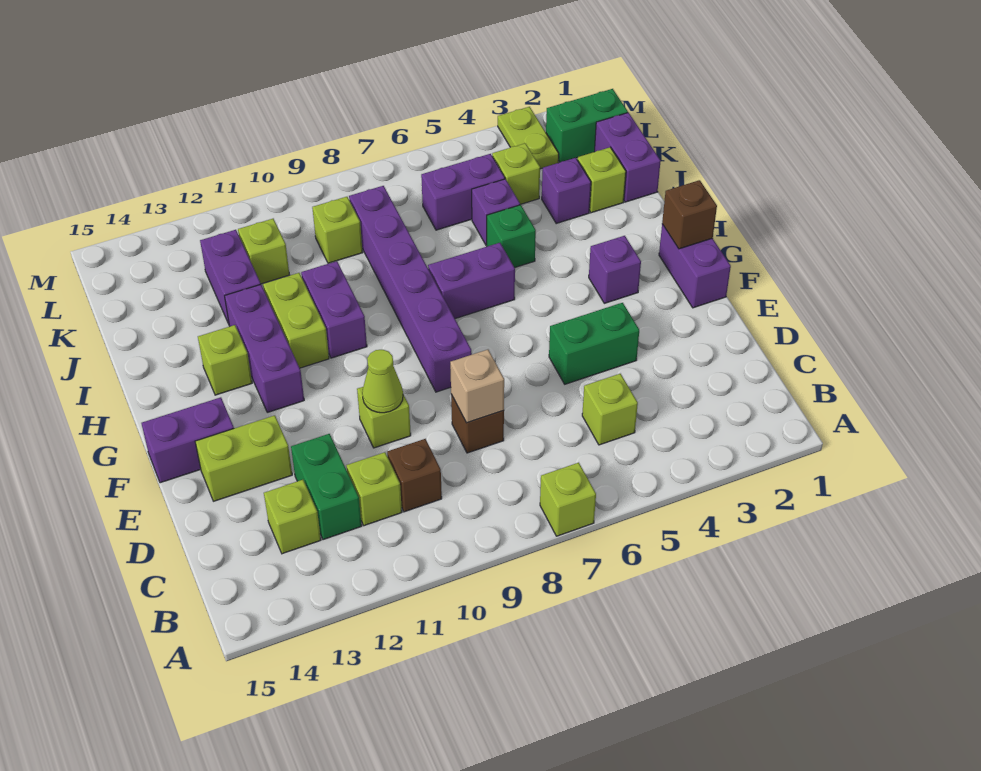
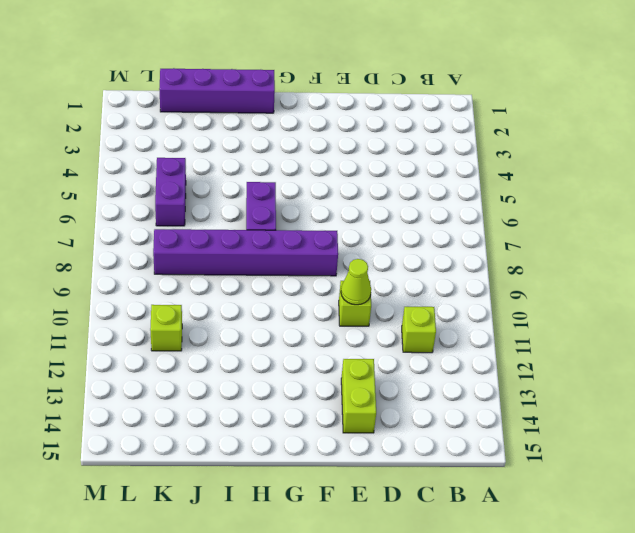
purple 1x4 brick [159,68,275,113] -> purple 1x2 brick [595,113,661,202]
none -> lime 1x1 brick [540,463,596,536]
none -> lime 1x1 brick [582,374,638,445]
none -> brown 1x1 brick [387,439,442,512]
none -> green 1x2 brick [291,434,362,540]

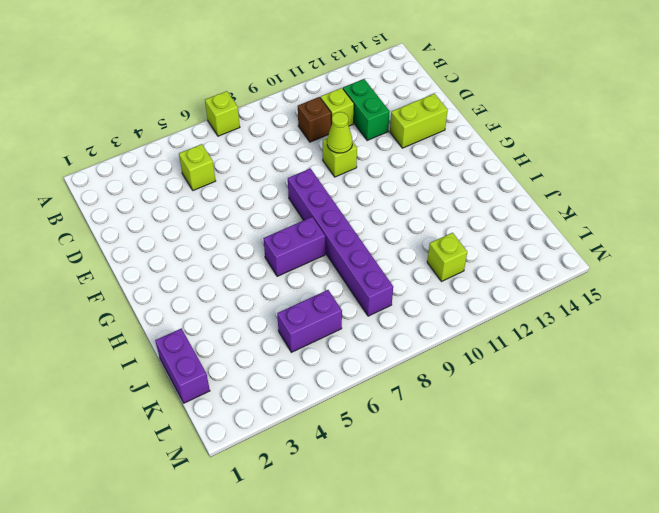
none -> lime 1x1 brick [264,480,321,554]
none -> brown 1x1 brick [451,394,504,453]
none -> green 1x2 brick [549,303,639,384]
none -> purple 1x2 brick [659,224,731,308]

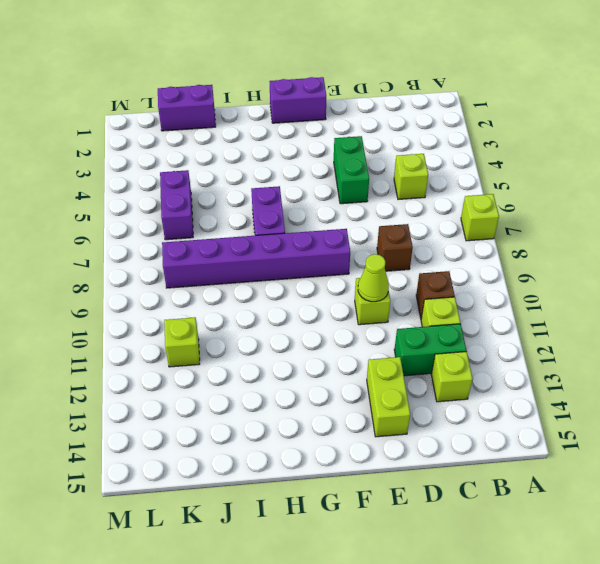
none -> purple 1x2 brick [141,397,234,483]
none -> purple 1x1 brick [589,236,641,303]
none -> purple 1x3 brick [225,285,304,412]
none -> purple 1x2 brick [301,261,367,358]

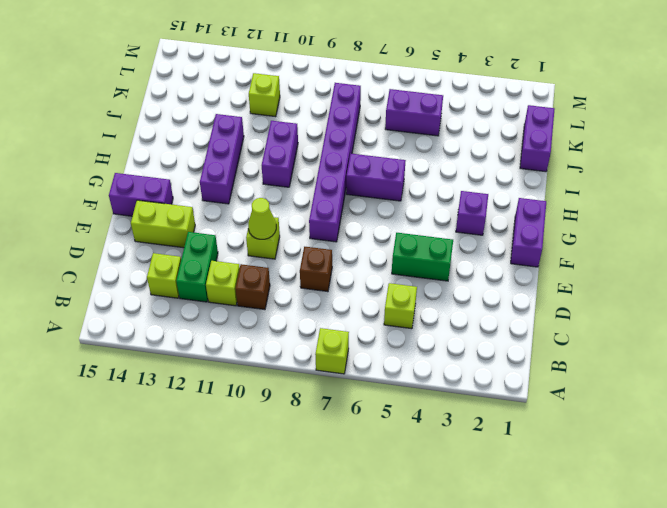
none -> lime 1x2 brick [263,273,329,368]
none -> lime 1x1 brick [198,325,252,395]
none -> green 1x1 brick [487,205,536,268]
none -> lime 1x1 brick [577,147,626,213]

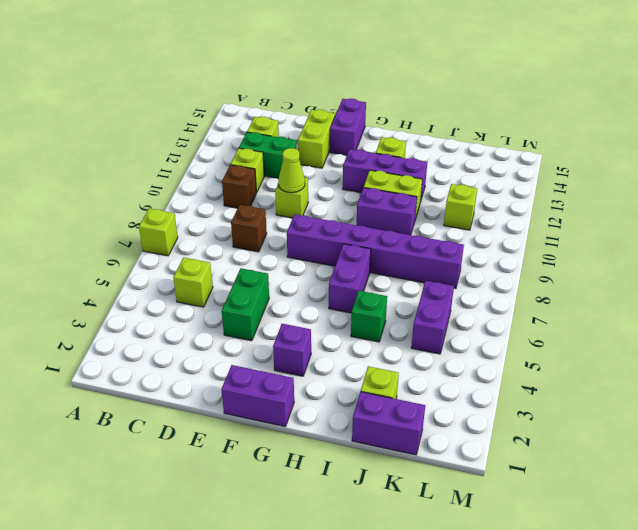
none -> purple 1x1 brick [542,158,591,223]
none -> purple 1x1 brick [472,179,520,245]
none -> purple 1x2 brick [200,230,261,324]
none -> lime 1x1 brick [492,143,540,204]

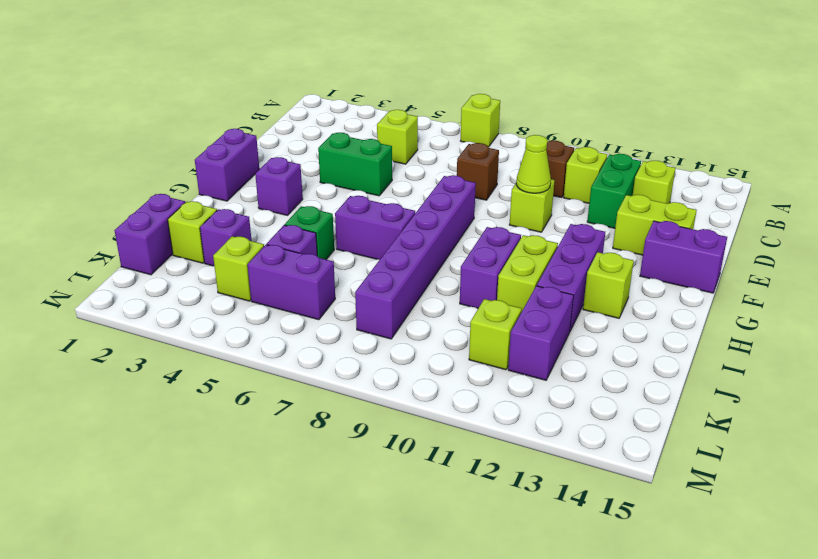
none -> lime 1x1 brick [312,197,363,263]
none -> green 1x2 brick [546,89,628,162]
none -> lime 1x2 plate [498,107,559,169]
none -> tan 1x1 brick [450,350,504,423]

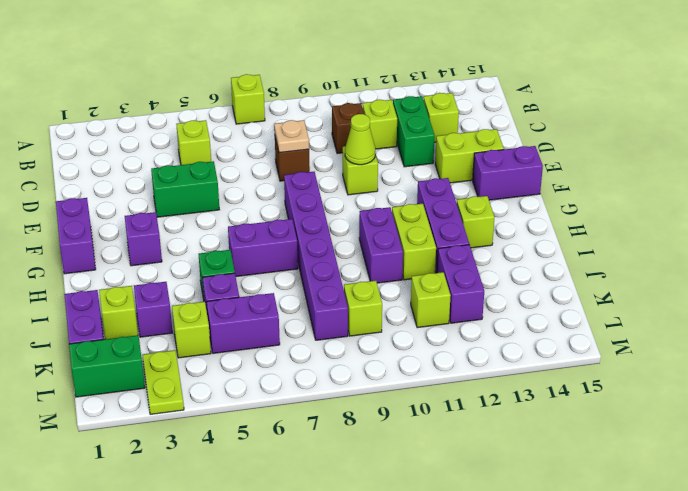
tan 1x1 plate [274,120,309,153] -> tan 1x1 brick [450,350,504,423]
none -> brown 1x1 brick [662,180,717,249]

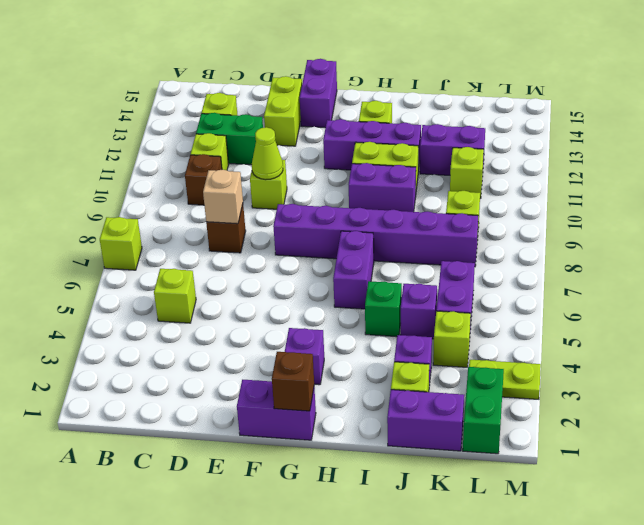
none -> green 1x2 brick [549,303,639,384]

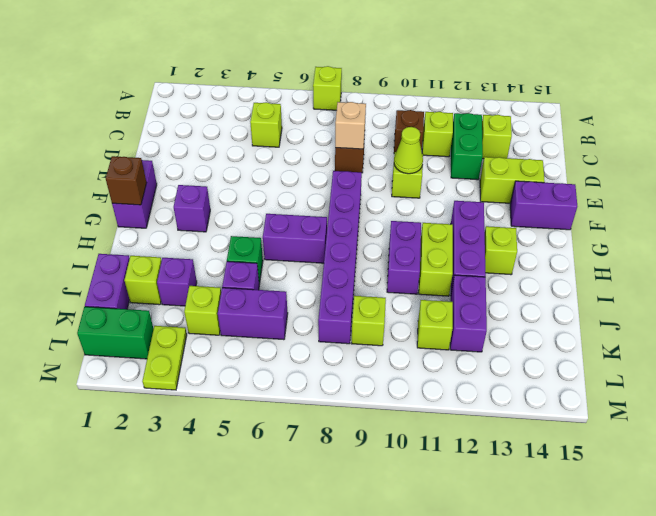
none -> green 1x2 brick [549,303,639,384]

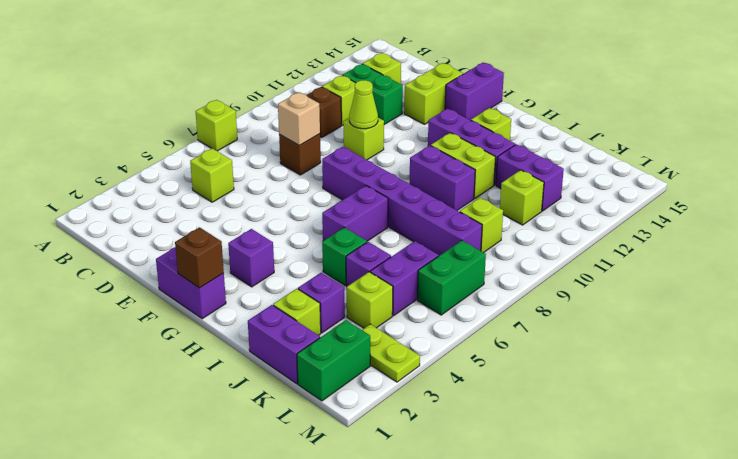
green 1x2 brick [418,240,486,315] -> green 1x2 brick moved to [549,303,639,384]

